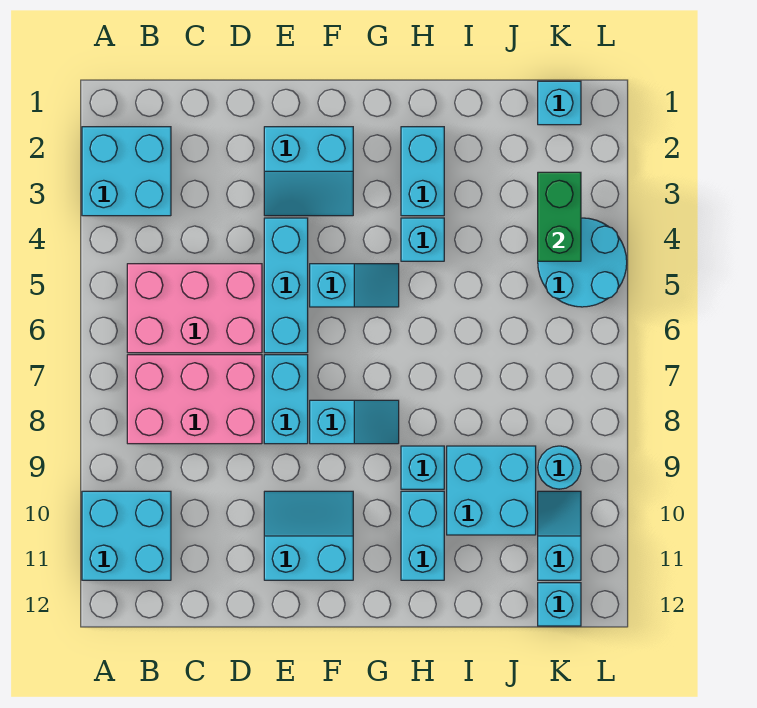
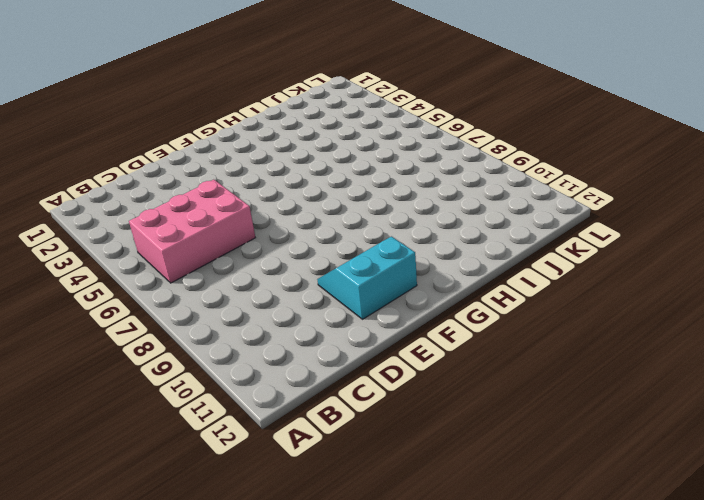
none -> cyan 2x2 brick [82,127,171,216]
none -> cyan 2x2 brick [82,491,171,580]
none -> pink 2x3 brick [127,355,262,444]

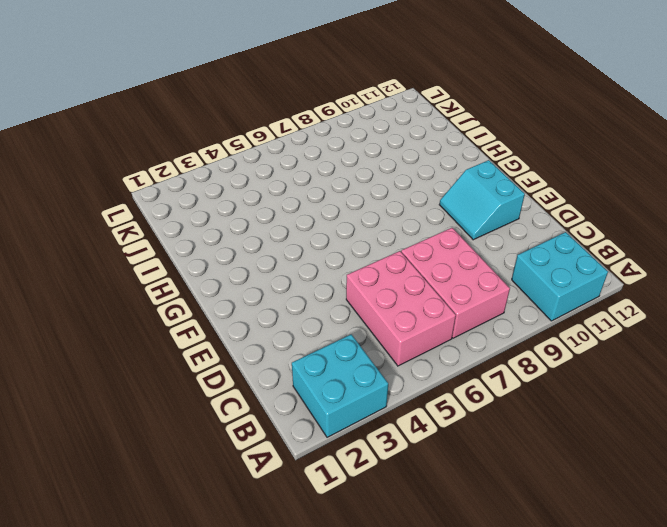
none -> cyan 2x2 slope [264,127,353,216]
none -> cyan 1x3 brick [264,218,308,353]
none -> cyan 1x2 brick [264,355,308,444]

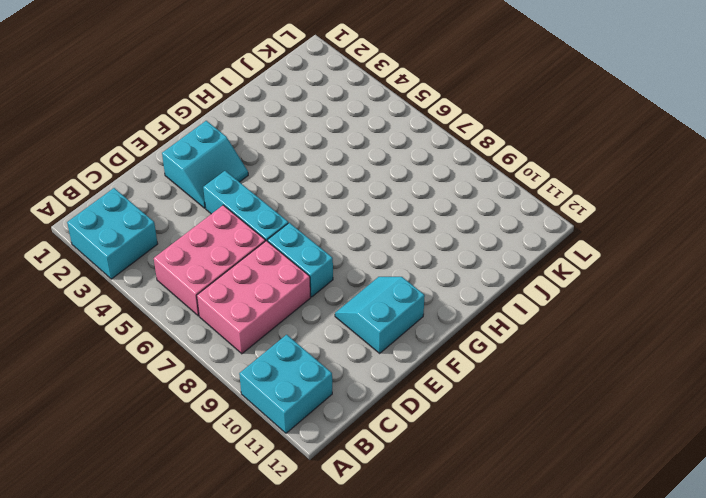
none -> cyan 1x2 slope [310,264,399,307]
none -> cyan 1x2 slope [310,400,399,444]
none -> cyan 1x2 brick [401,127,444,216]

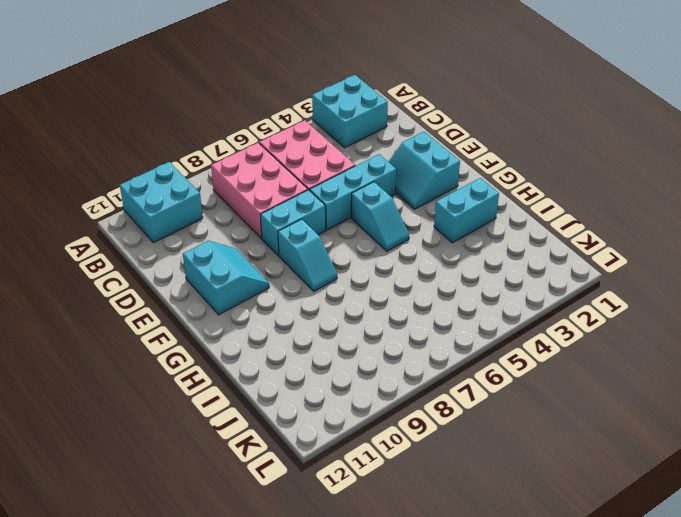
none -> cyan 1x1 brick [401,218,444,261]
none -> cyan 1x1 brick [401,446,444,489]
none -> cyan 1x2 brick [401,491,444,580]

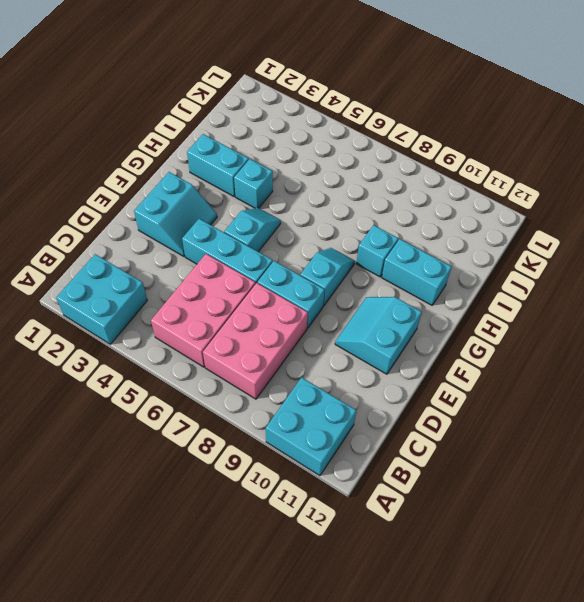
none -> cyan 2x2 brick [447,446,536,535]
none -> cyan 1x1 brick [538,81,581,125]
none -> cyan 2x2 round brick [538,218,627,307]

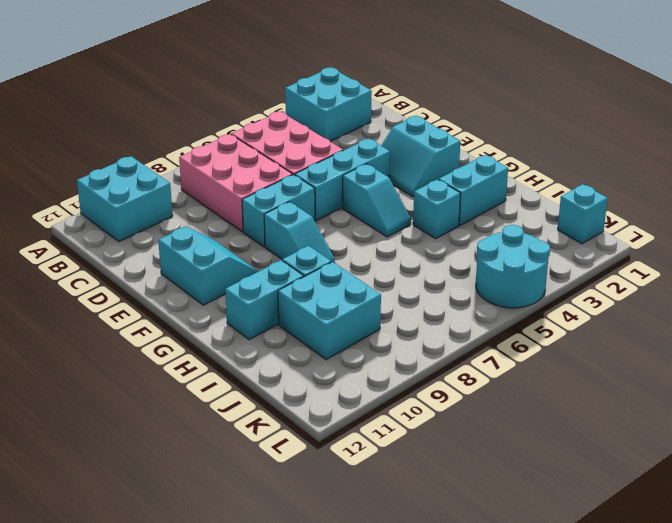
none -> cyan 1x1 round brick [538,446,581,489]
none -> cyan 1x2 slope [538,491,581,580]
none -> cyan 1x1 brick [538,583,581,626]

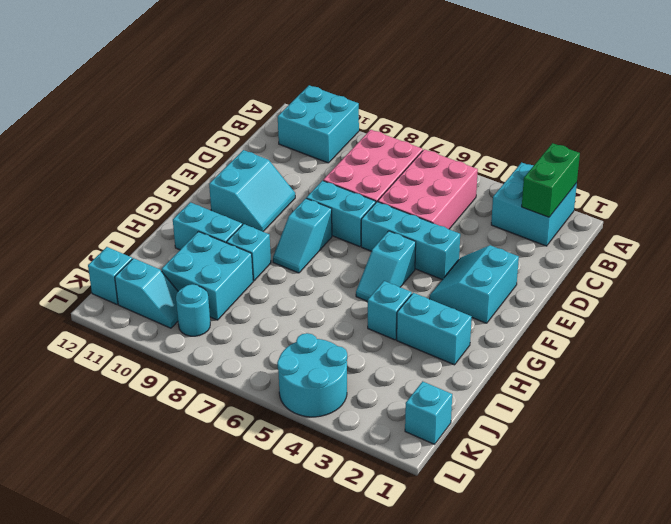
green 1x2 brick [522,143,580,217] -> green 1x2 brick turned to [538,172,581,261]

